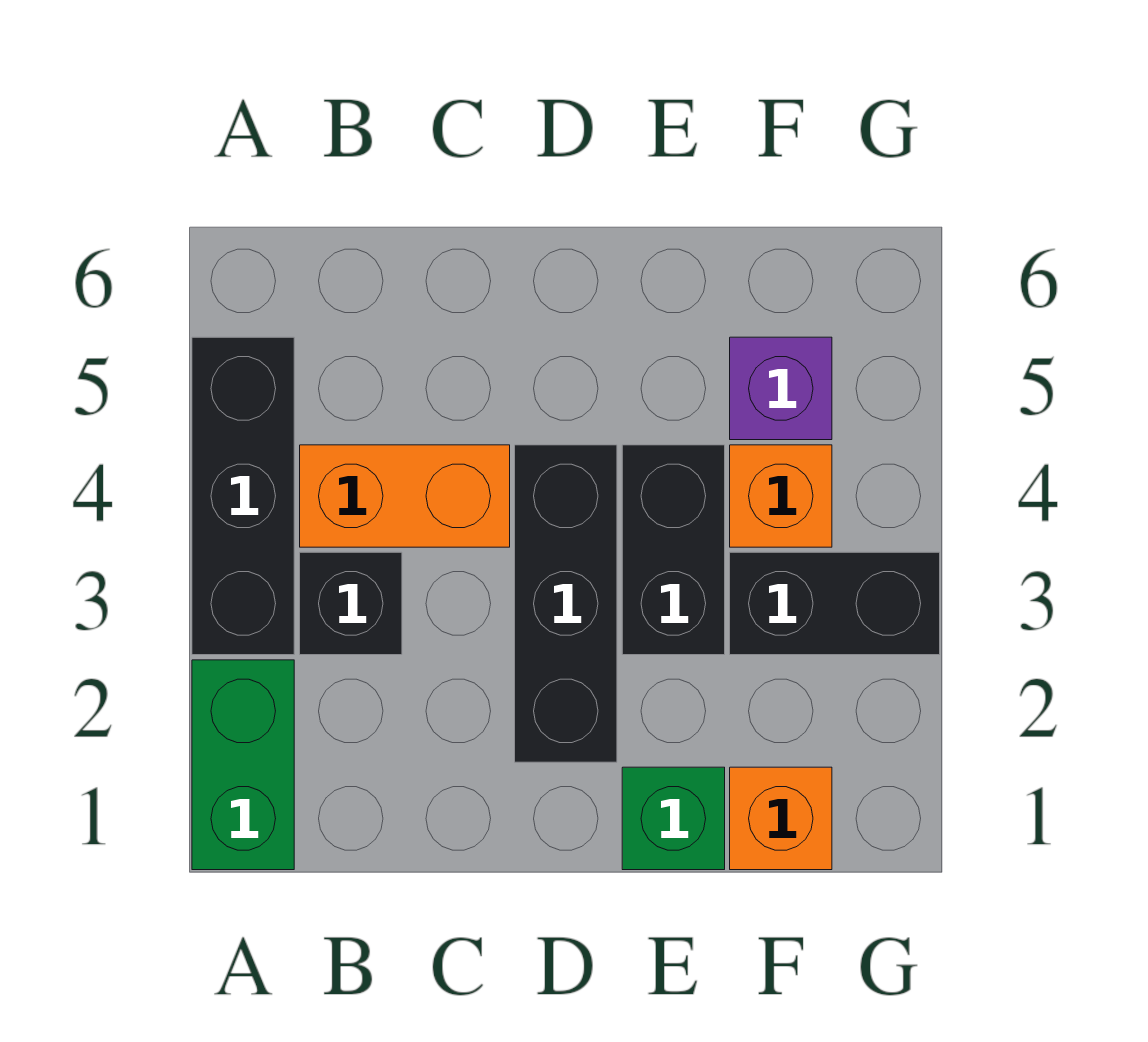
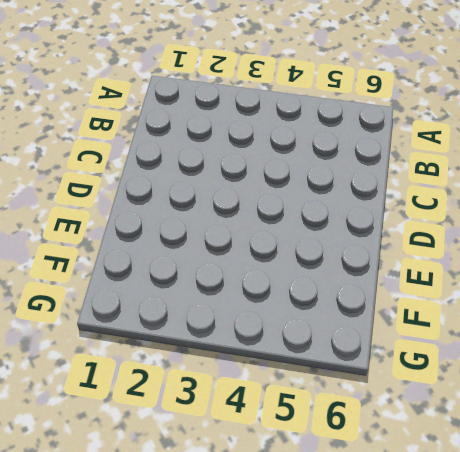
none -> green 1x2 brick [192,660,294,870]
none -> black 1x3 brick [192,337,294,655]

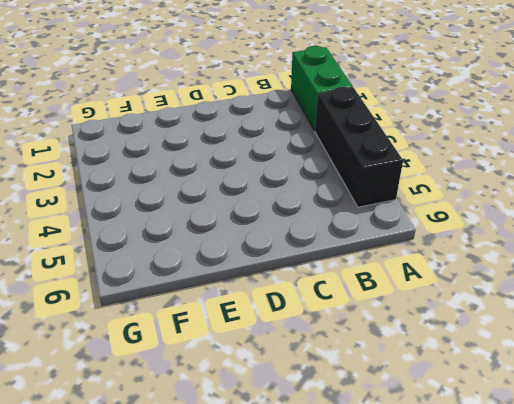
none -> black 1x1 brick [300,552,402,655]
none -> orange 1x2 brick [300,445,510,547]

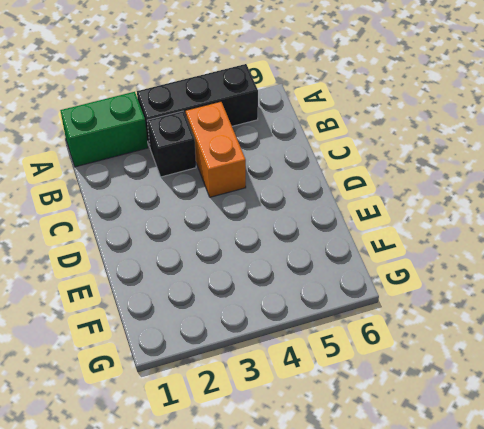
none -> black 1x3 brick [515,445,617,762]
none -> green 1x1 brick [622,767,725,870]

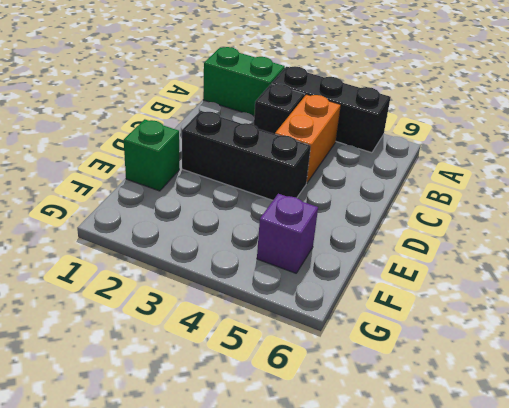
none -> black 1x2 brick [622,445,725,655]
none -> orange 1x1 brick [730,767,832,870]

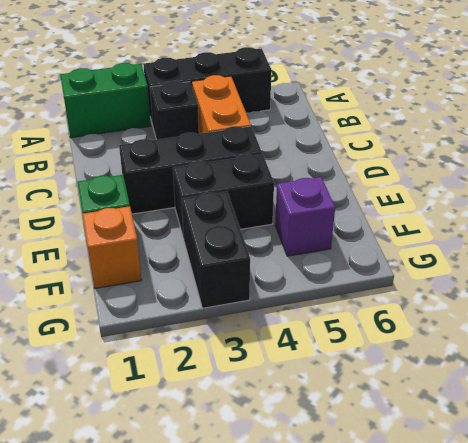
none -> orange 1x1 brick [730,445,832,547]

